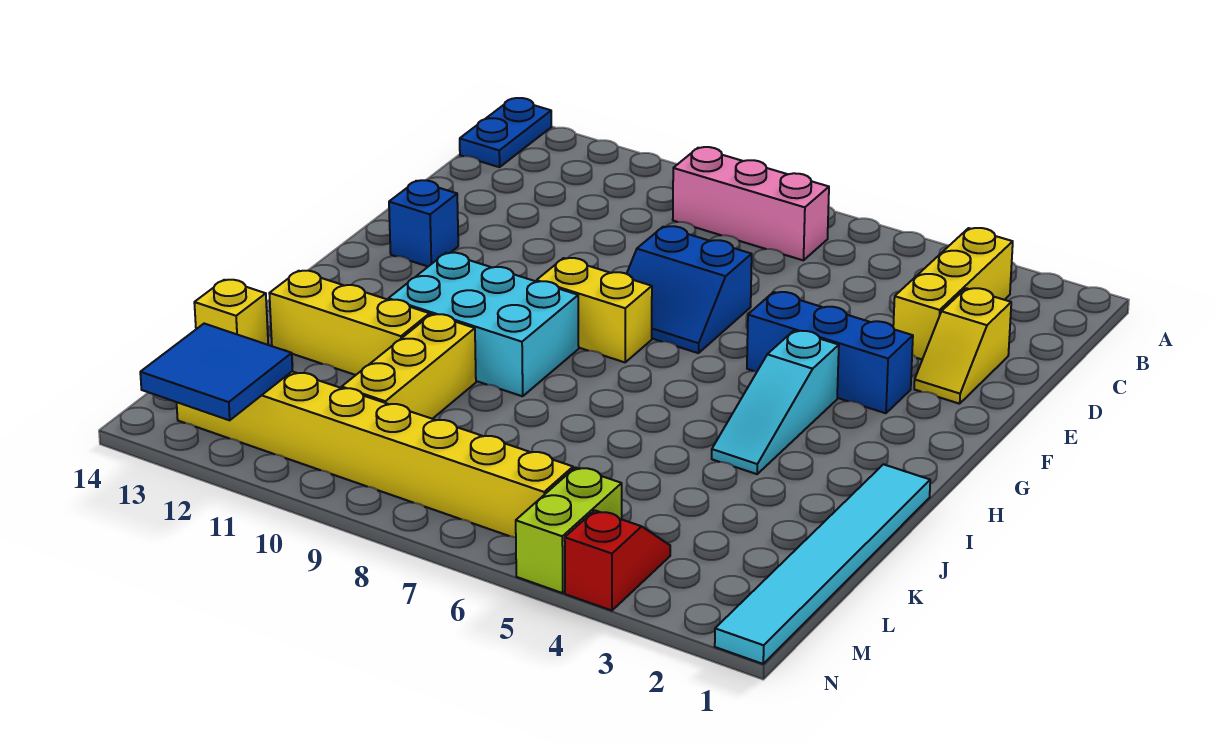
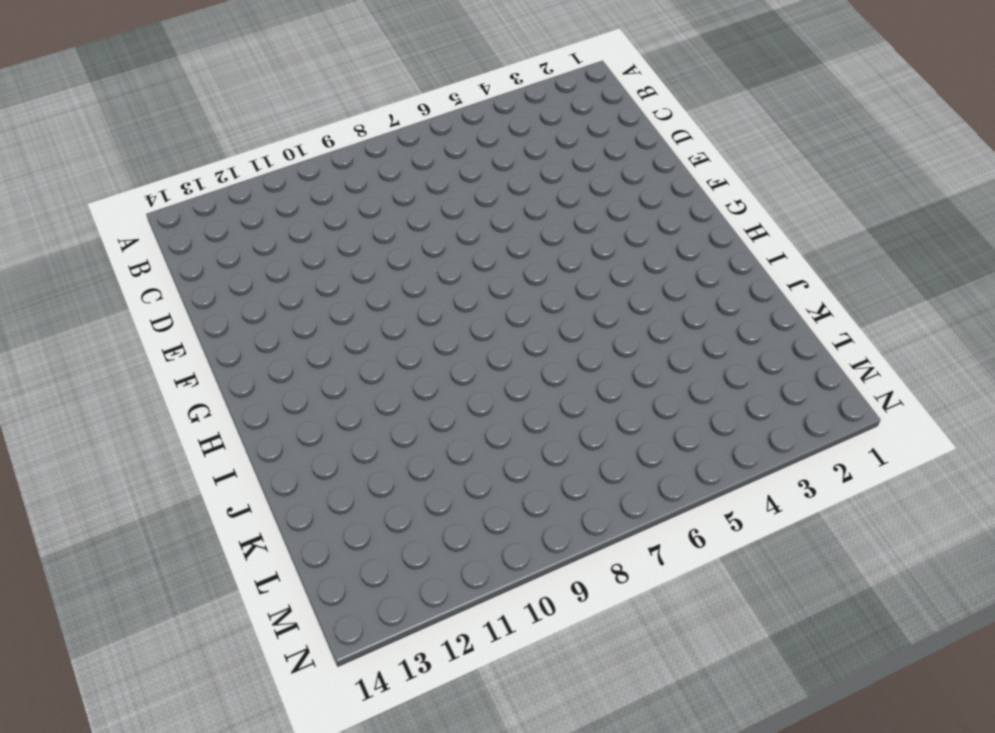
none -> blue 1x2 plate [460,98,551,167]
none -> yellow 1x3 brick [893,228,1013,359]
none -> pink 1x3 brick [673,147,829,260]

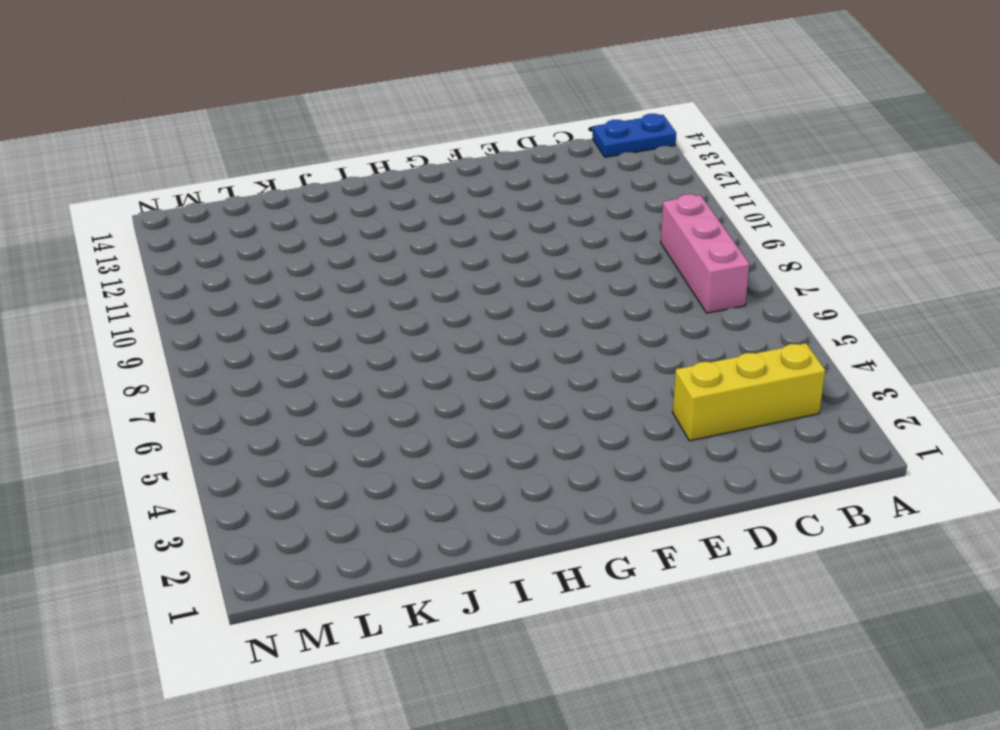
none -> yellow 1x2 slope [914,288,1011,404]
none -> blue 2x2 slope [627,226,752,353]
none -> blue 1x3 brick [747,292,913,413]

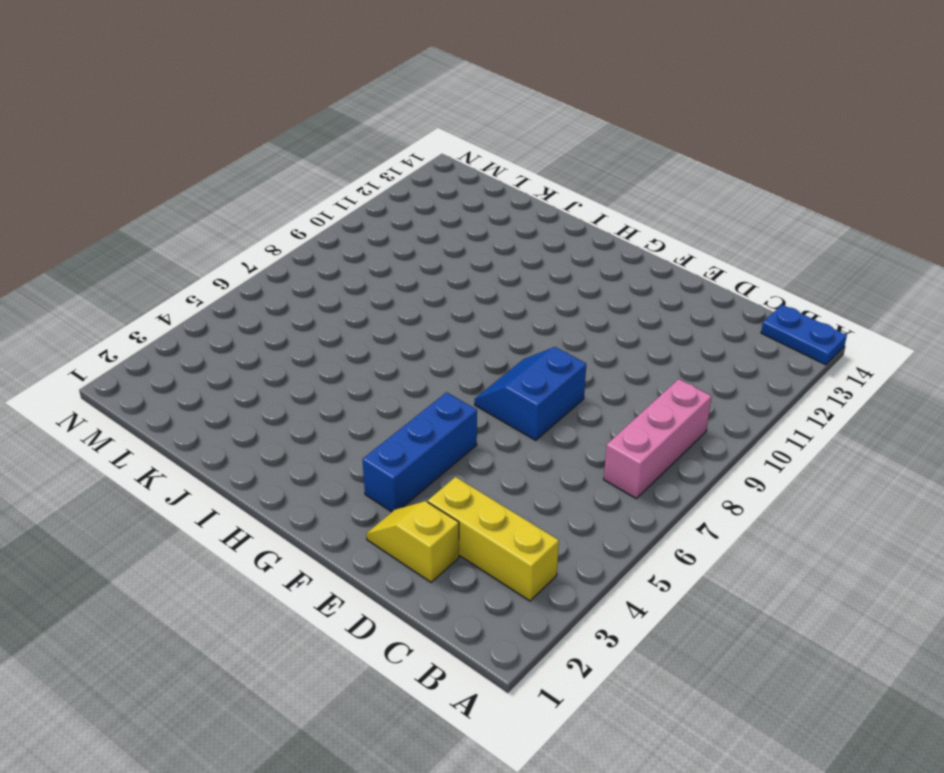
none -> blue 1x1 brick [389,180,458,266]
none -> cyan 1x3 slope [712,331,839,474]
none -> yellow 1x2 brick [537,258,652,362]

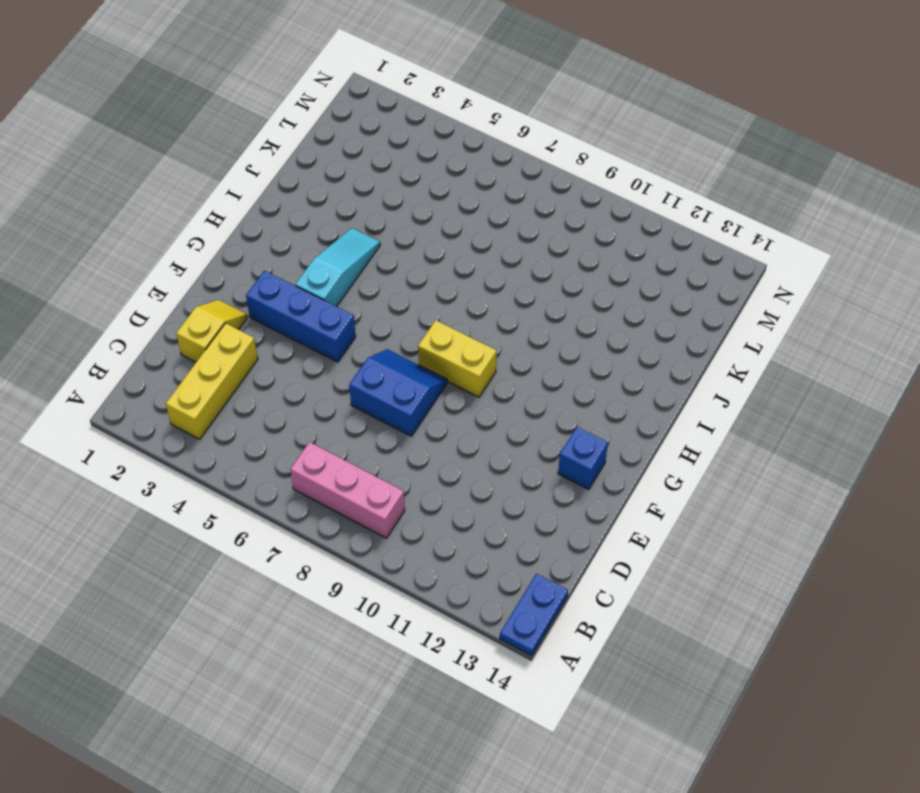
none -> cyan 2x3 brick [388,253,579,396]
none -> cyan 1x6 tile [715,464,930,664]
none -> yellow 1x3 brick [342,314,476,419]

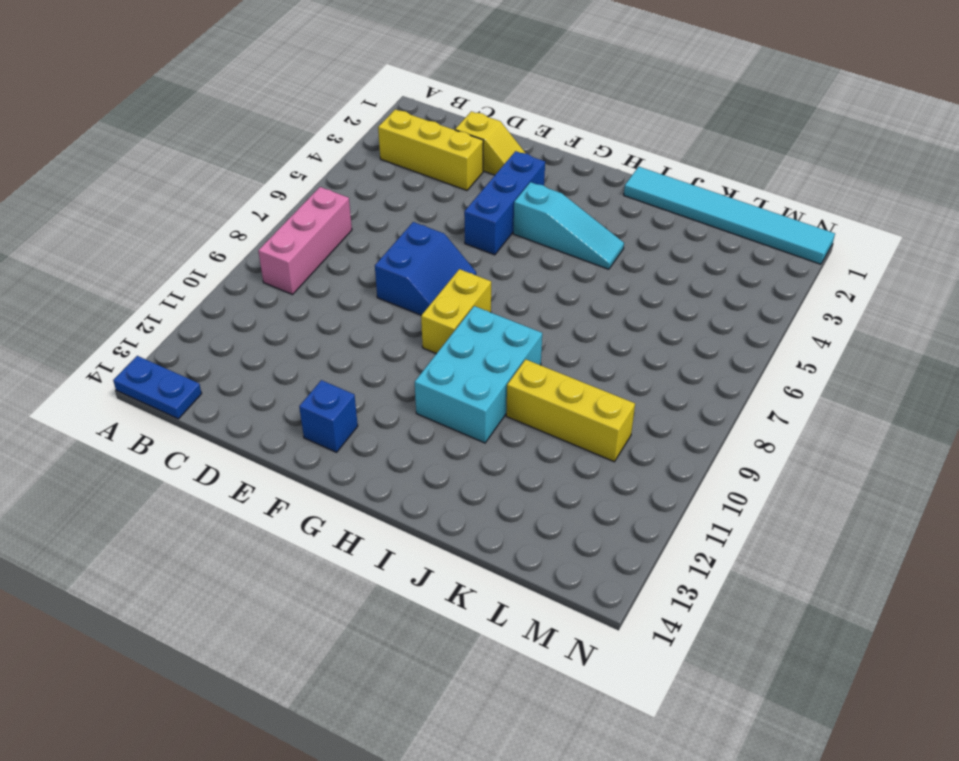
none -> yellow 1x3 brick [269,271,430,375]
none -> yellow 1x1 brick [194,280,268,345]
none -> red 1x2 slope [565,510,670,610]

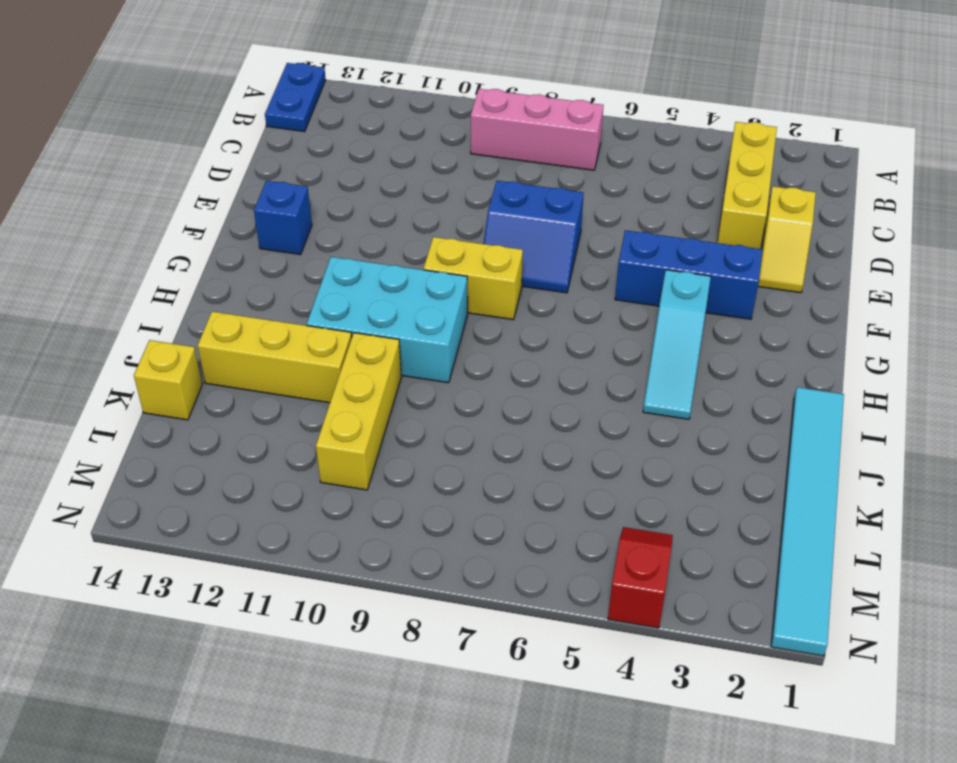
none -> lime 1x2 brick [516,467,622,593]
none -> yellow 1x8 brick [177,372,573,537]
none -> blue 2x2 tile [140,324,292,420]

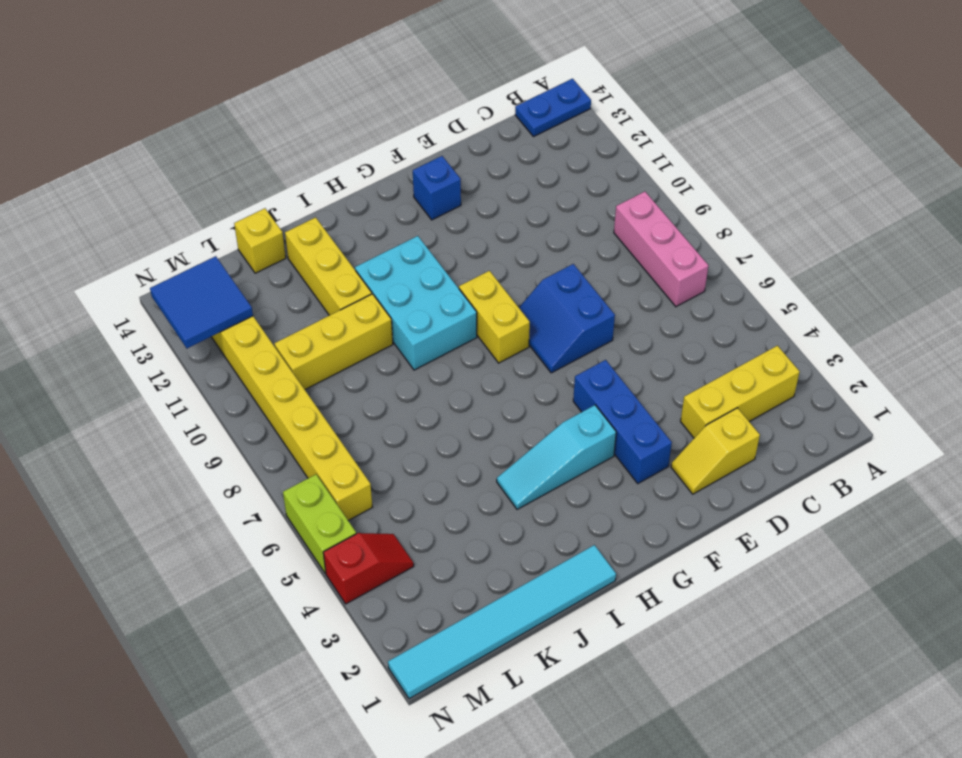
lime 1x2 brick [283,474,356,574] -> lime 1x2 brick turned to [516,467,622,593]

